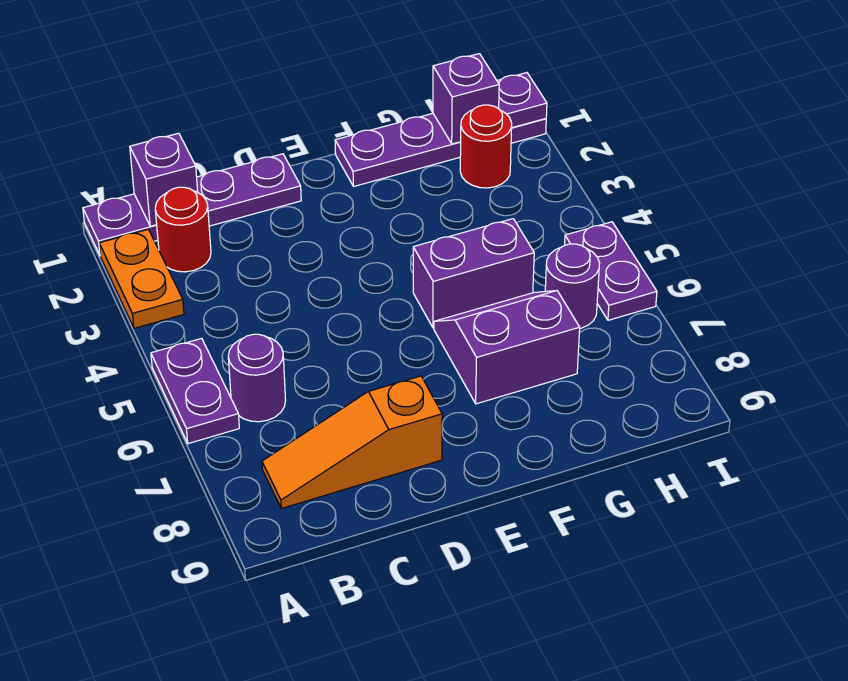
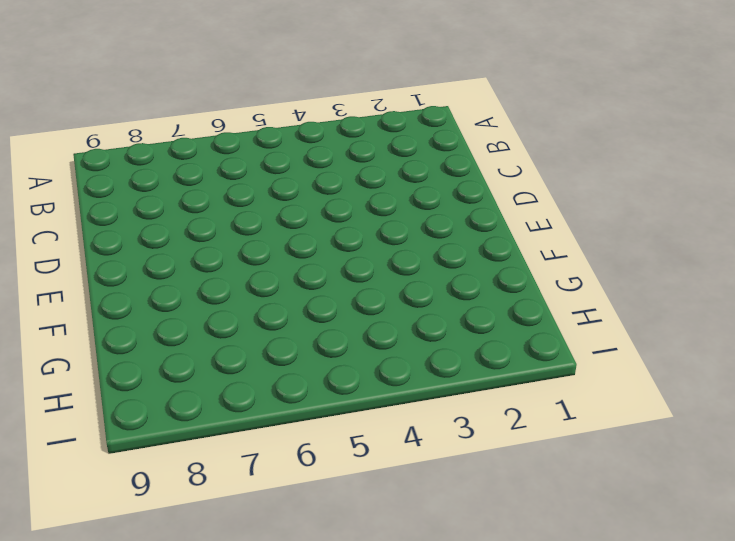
none -> purple 1x4 plate [83,154,301,256]
none -> orange 1x2 plate [99,229,184,328]
none -> purple 1x2 plate [151,338,239,444]

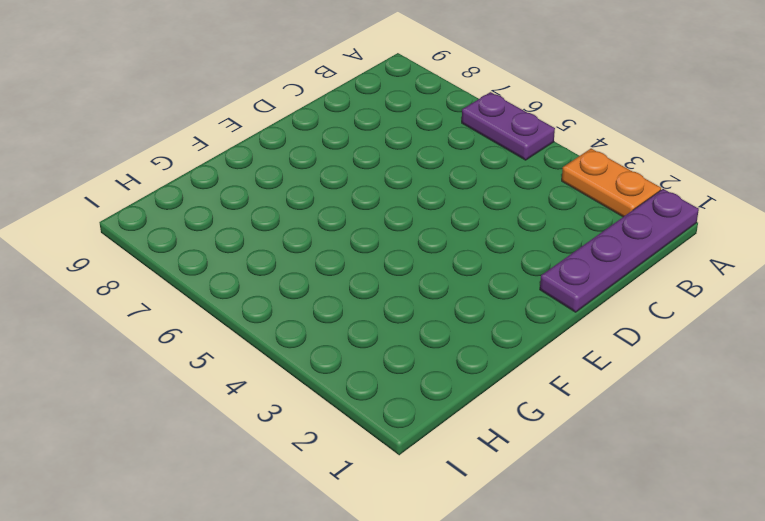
none -> red 1x1 round brick [155,187,211,272]
none -> purple 1x1 round brick [228,334,286,422]
none -> orange 1x3 slope [262,376,442,508]

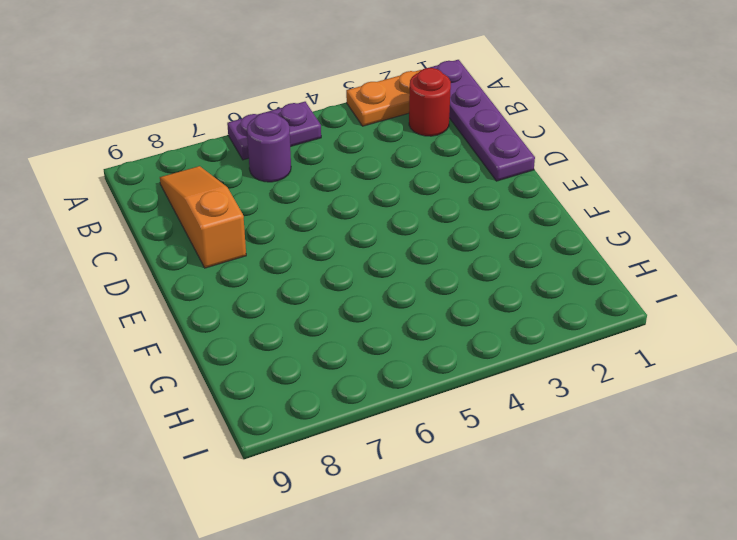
none -> purple 1x4 plate [335,113,546,186]
none -> purple 1x2 brick [413,219,534,328]
none -> purple 2x2 slope [434,291,580,404]

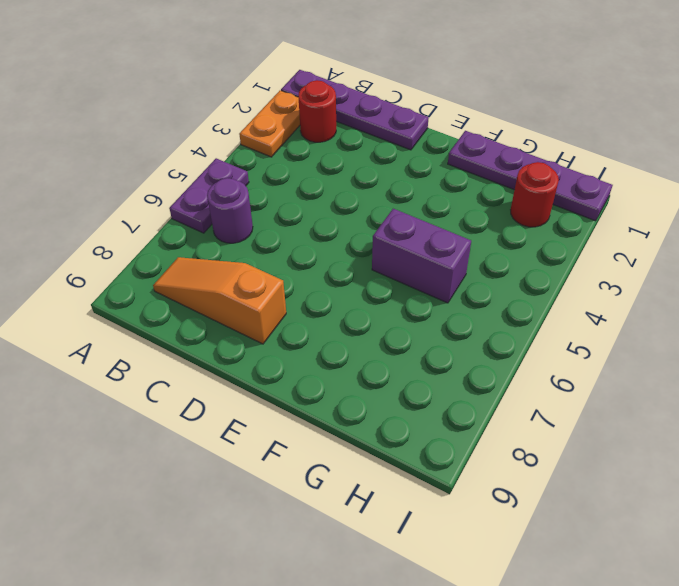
none -> purple 2x2 slope [434,291,580,404]
none -> purple 1x1 round brick [545,244,600,328]
none -> purple 1x2 plate [565,222,657,320]

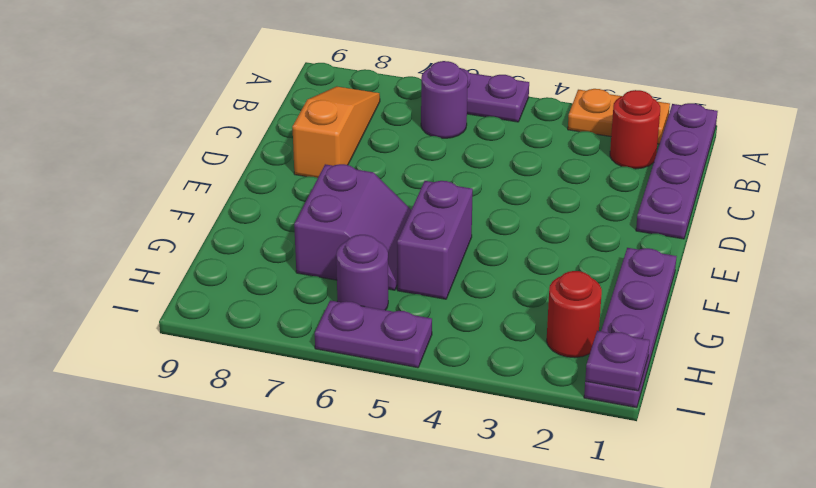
none -> purple 1x1 brick [130,133,198,226]
none -> purple 1x1 brick [433,54,499,144]

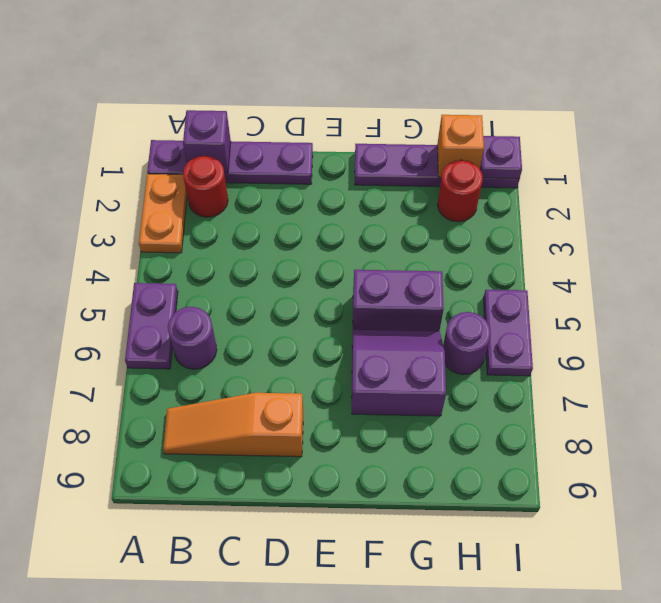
orange 1x1 brick [437,115,484,177] -> purple 1x1 brick [433,54,499,144]

